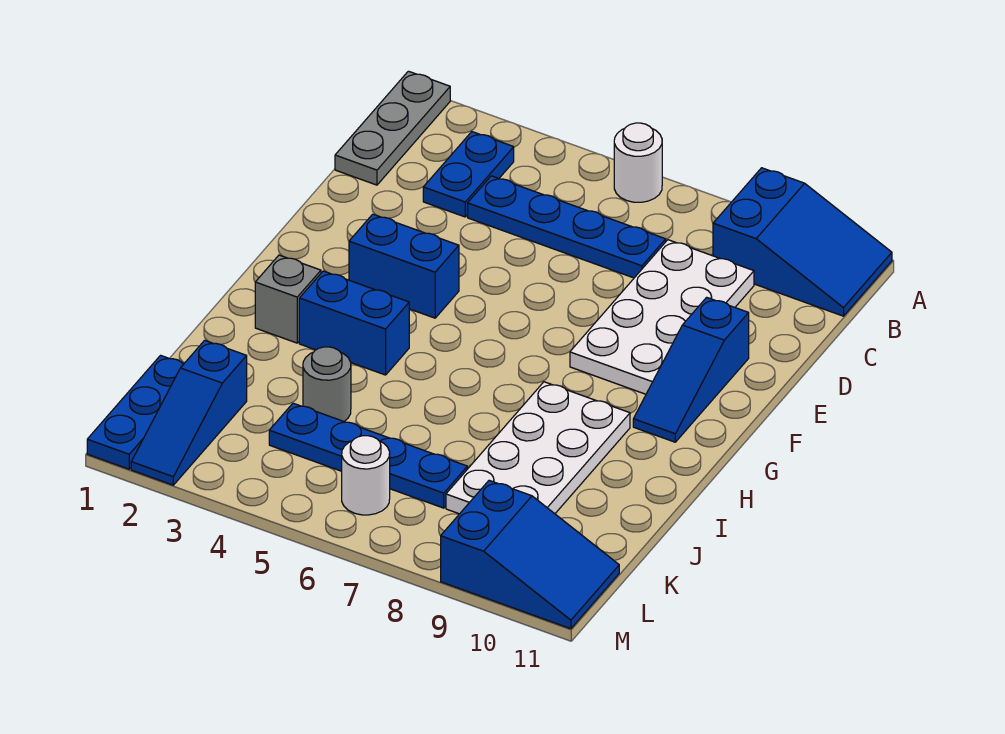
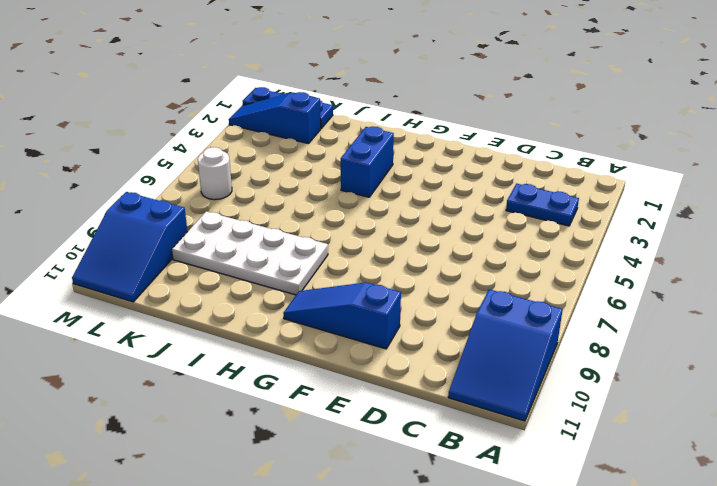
none -> grey 1x3 plate [335,71,450,185]
none -> white 1x1 round brick [614,123,662,202]
none -> blue 1x4 plate [468,176,666,278]

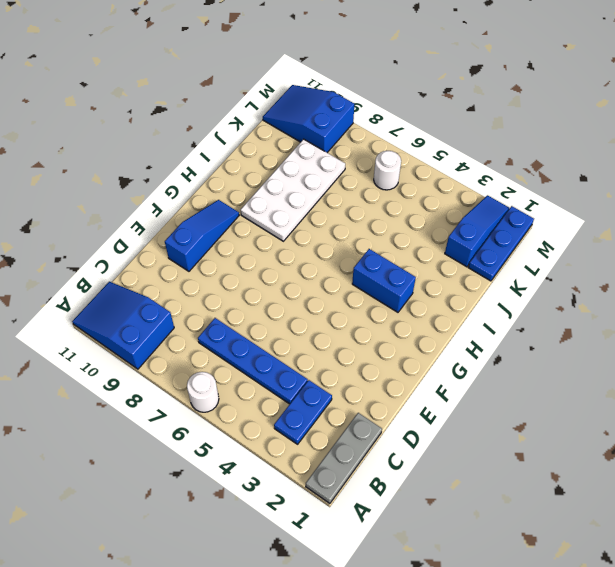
none -> white 2x4 plate [570,240,754,394]
none -> blue 1x2 brick [349,214,459,318]
none -> grey 1x1 brick [255,255,321,343]

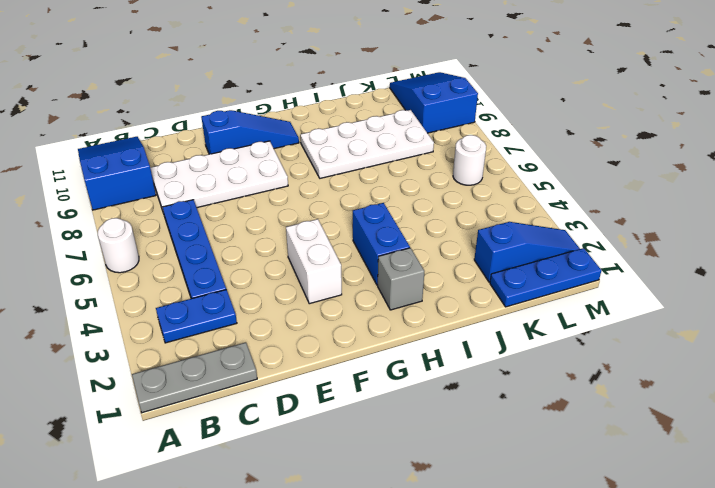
white 1x2 brick [286,219,342,304] -> blue 1x2 brick [349,214,459,318]
none -> grey 1x1 round brick [303,347,351,421]
none -> blue 1x4 plate [269,403,467,508]

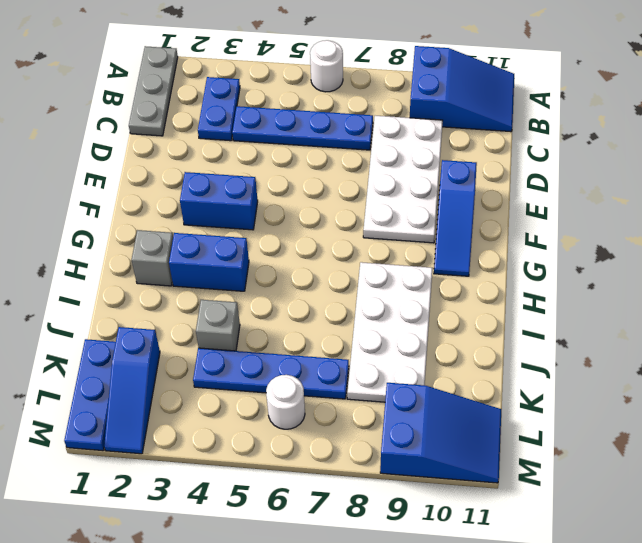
grey 1x1 brick [196,300,240,351] -> grey 1x1 round brick [303,347,351,421]

